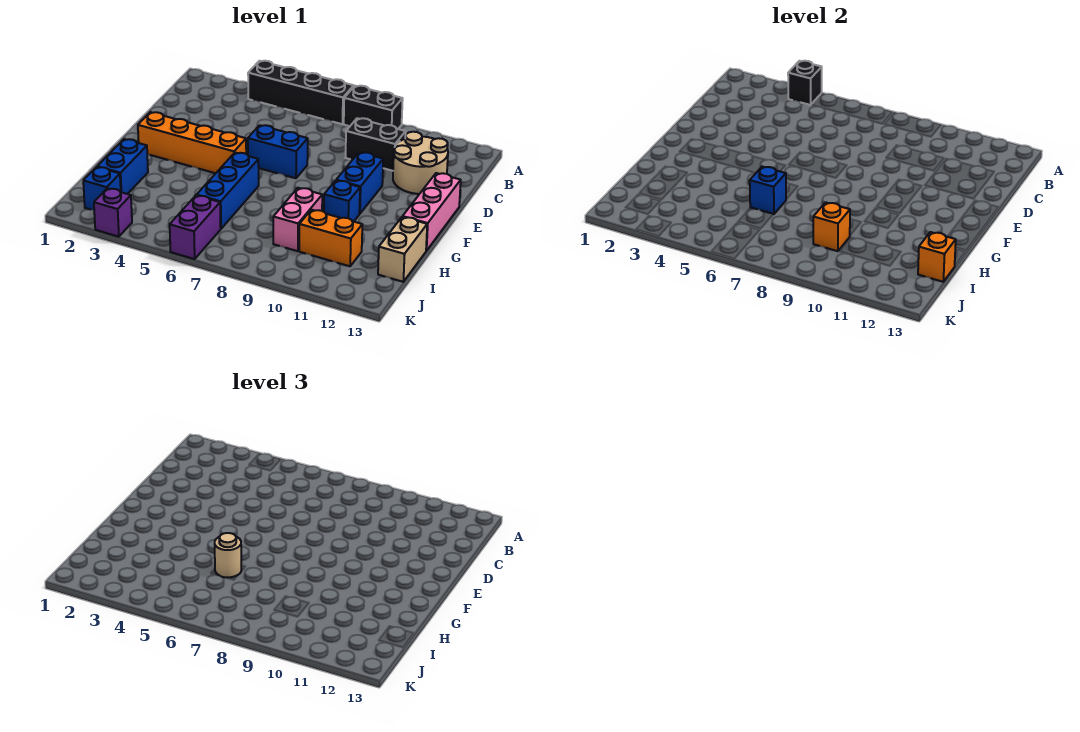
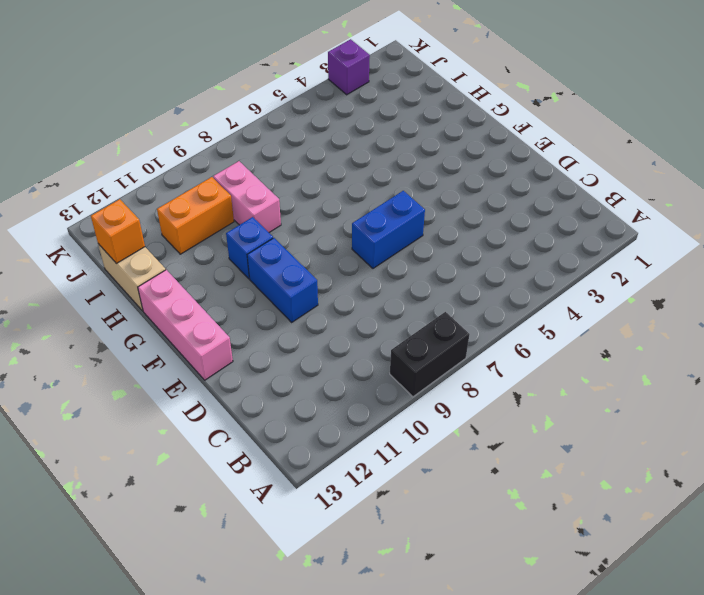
none -> black 1x4 brick [248,61,354,124]
none -> black 1x2 brick [346,118,406,171]
none -> tan 2x2 round brick [393,132,448,194]

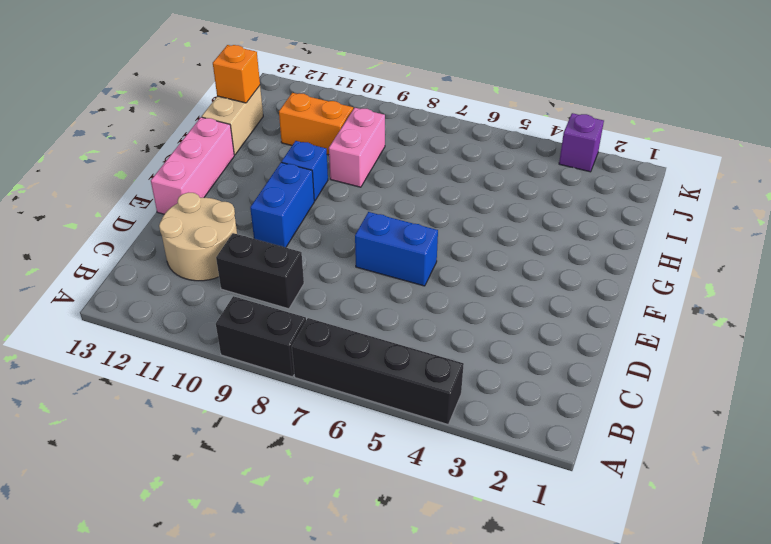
none -> orange 1x4 brick [138,112,246,173]
none -> blue 1x3 brick [197,153,259,229]
none -> blue 1x2 brick [97,139,148,194]

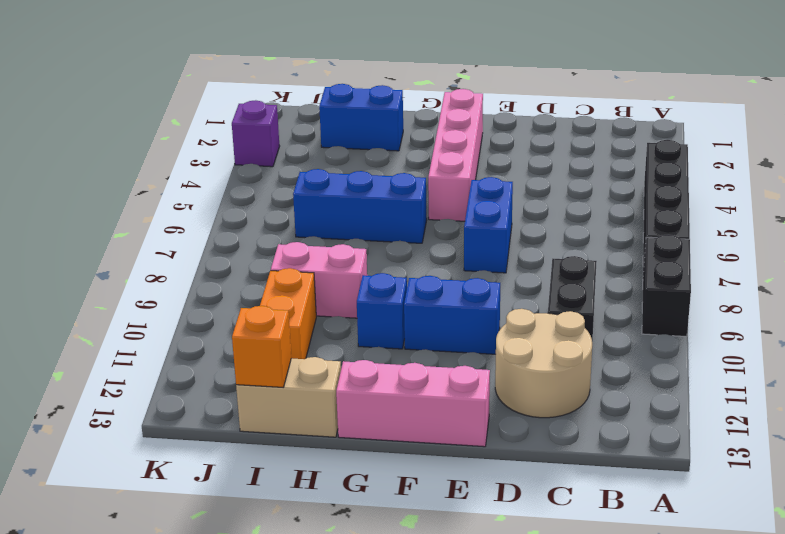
pink 1x4 brick [428,89,483,221] -> orange 1x4 brick [138,112,246,173]
none -> blue 1x1 brick [83,167,121,210]
none -> purple 1x2 brick [170,195,221,259]
none -> black 1x1 brick [788,61,822,105]

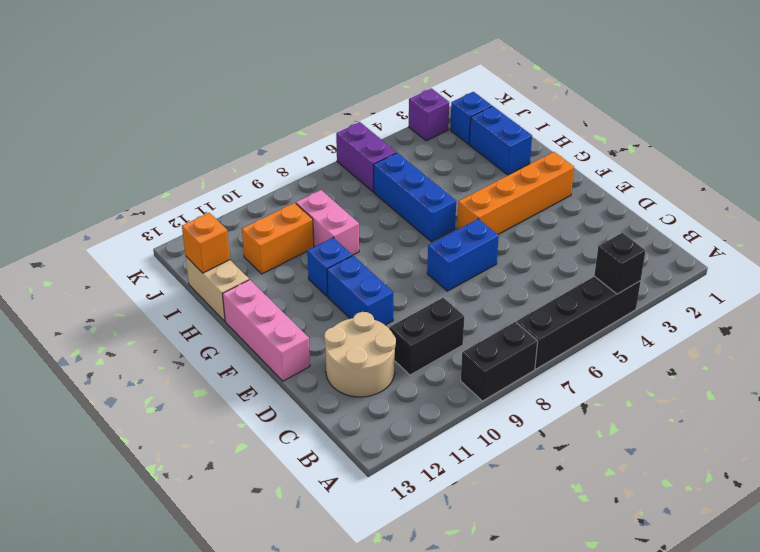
none -> blue 1x1 brick [750,167,786,214]
none -> orange 1x1 brick [813,202,850,251]
none -> tan 1x1 round brick [215,533,241,577]

